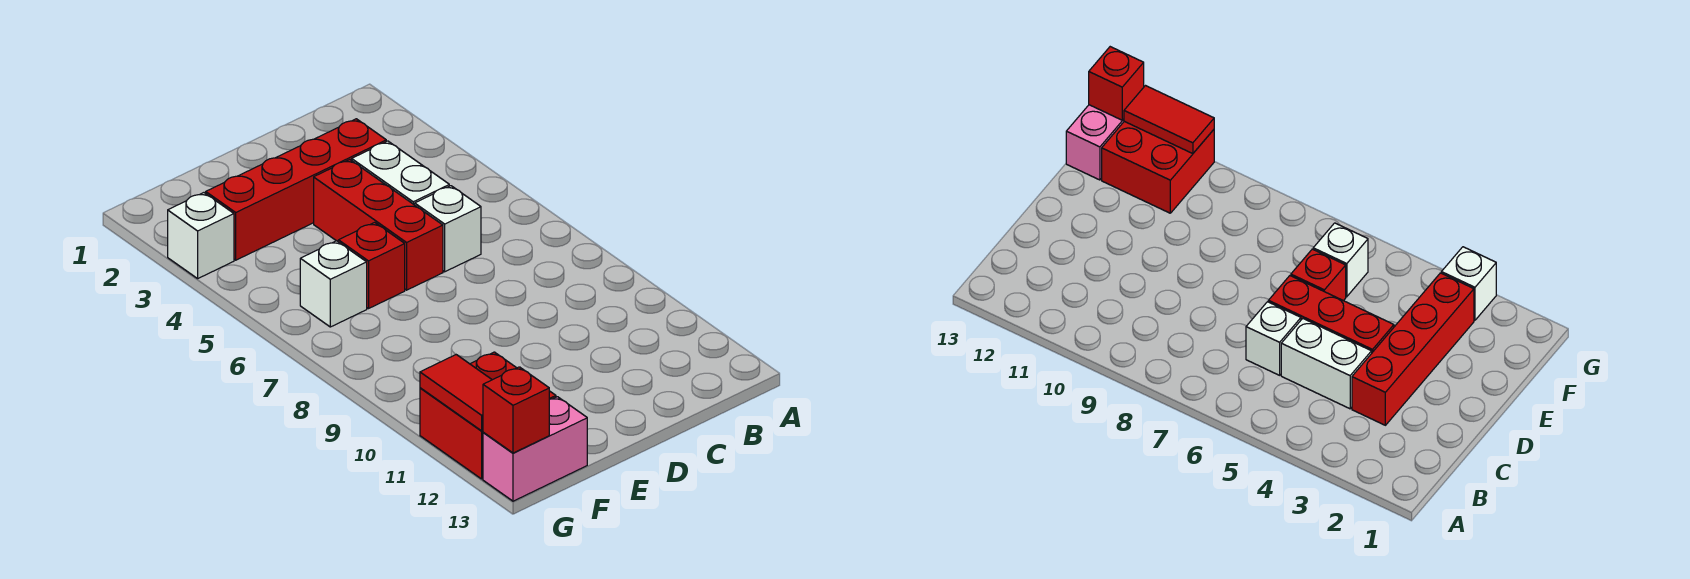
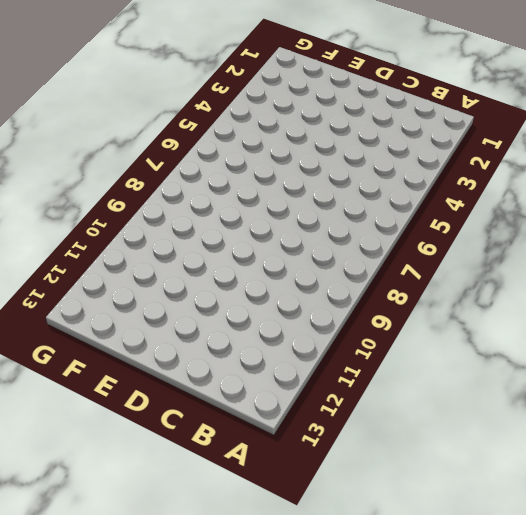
none -> red 1x4 brick [206,119,386,260]
none -> white 1x2 brick [352,141,449,205]

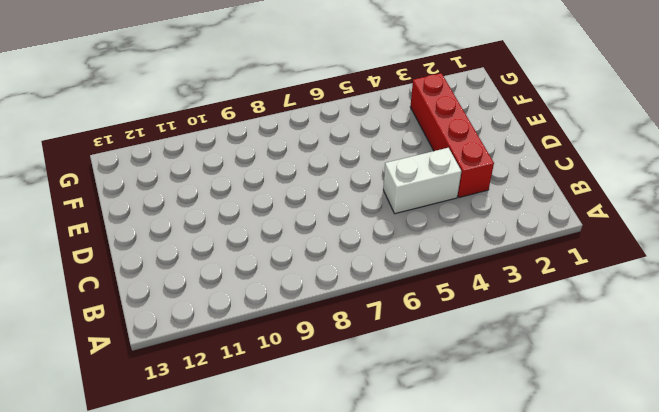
none -> white 1x1 brick [415,186,481,272]
none -> red 1x3 brick [314,160,443,290]

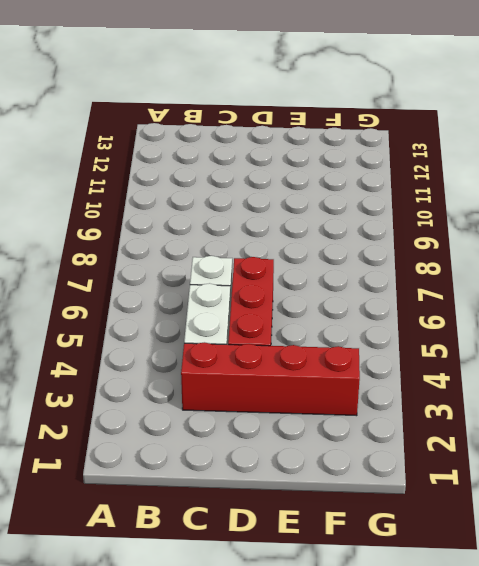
none -> red 1x1 brick [338,222,405,309]
none -> white 1x1 brick [300,241,367,327]

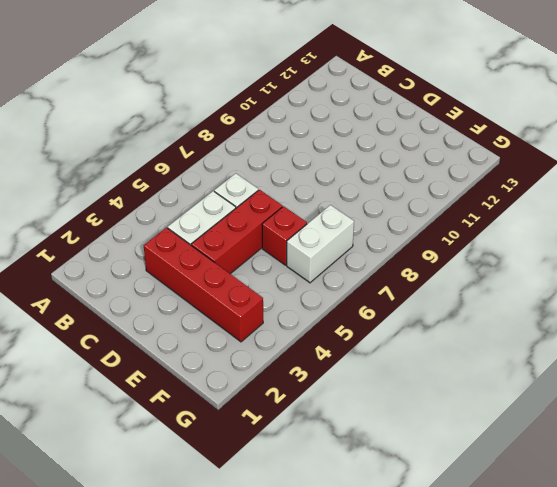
white 1x2 brick [287,205,354,283] -> white 1x1 brick [300,241,367,327]
none -> red 2x2 brick [420,352,556,479]
none -> pink 1x2 brick [483,397,587,501]

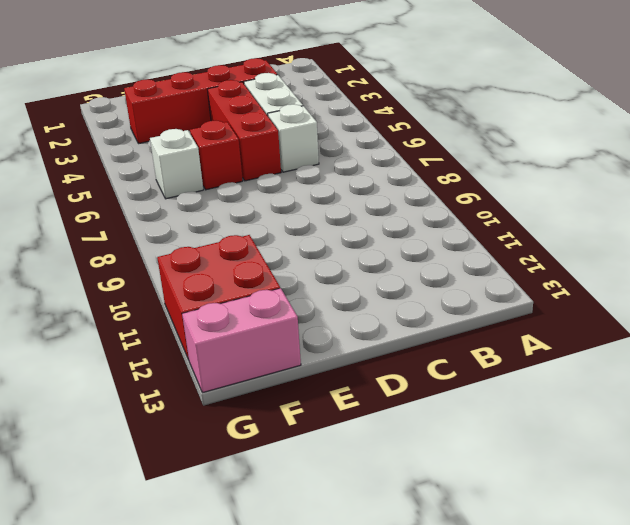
none -> white 1x1 brick [168,193,234,278]
none -> red 1x2 tile [420,355,492,431]

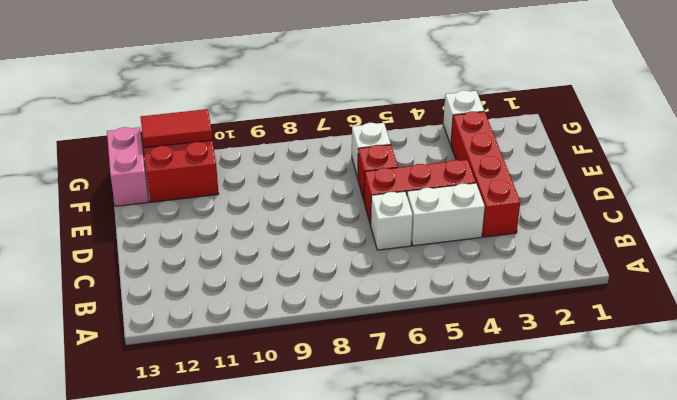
none -> red 1x1 brick [483,367,549,453]

